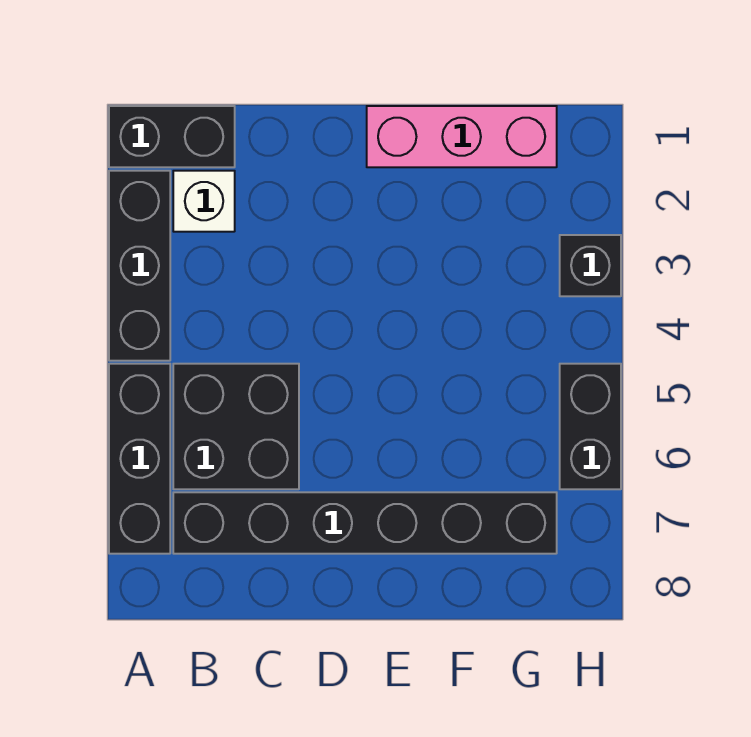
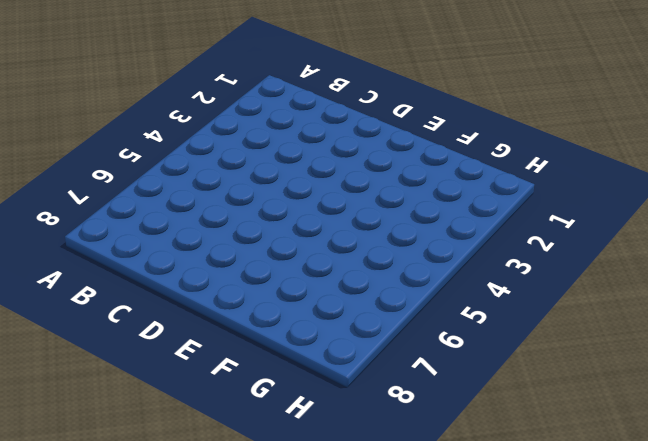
none -> black 1x2 brick [109,106,235,167]
none -> black 1x3 brick [109,171,170,361]

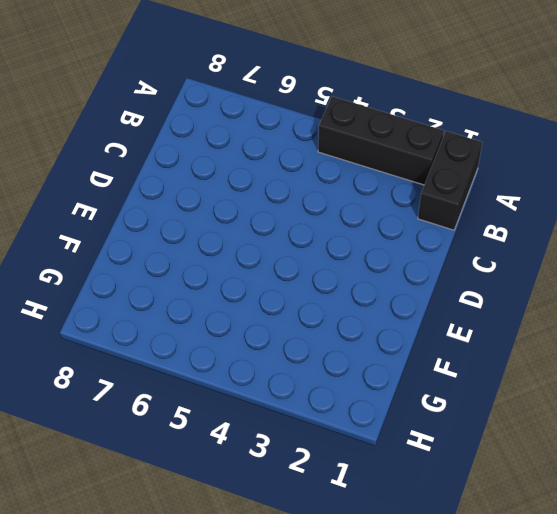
none -> black 1x3 brick [109,364,170,554]
none -> white 1x1 brick [173,171,235,232]

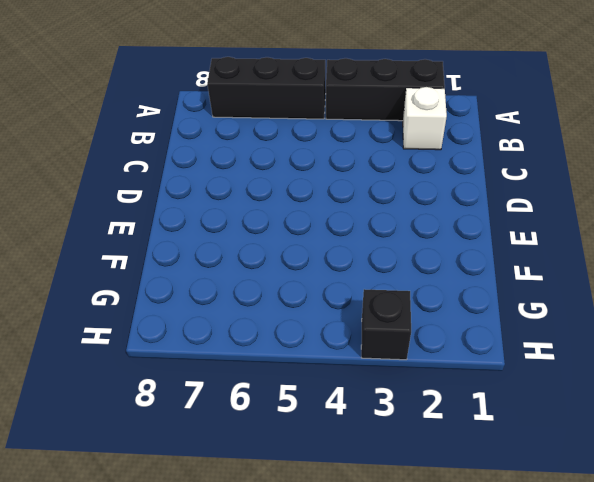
none -> black 1x2 brick [109,106,235,167]
none -> black 2x2 brick [173,364,299,489]

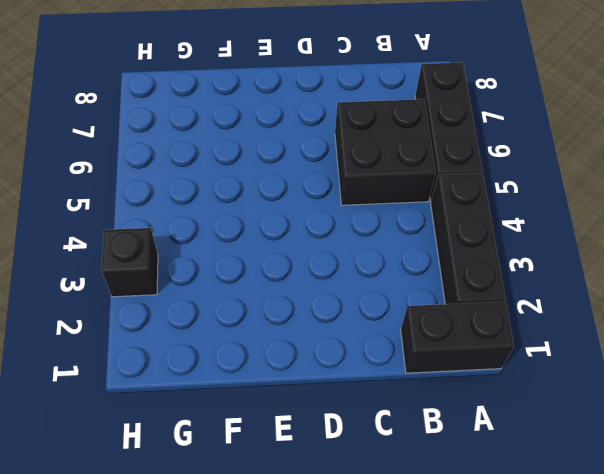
none -> white 1x1 brick [173,171,235,232]
none -> black 1x6 brick [173,492,557,554]

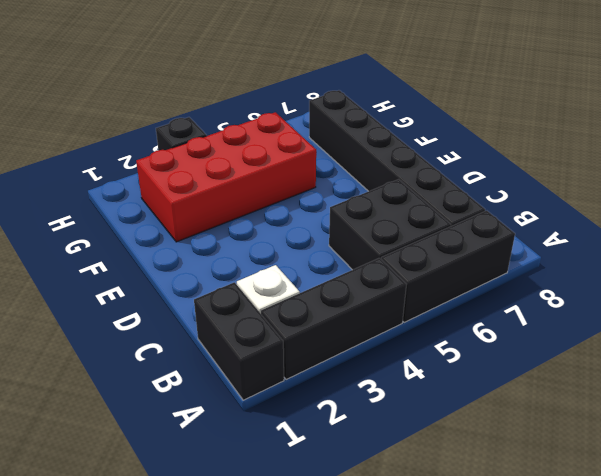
red 2x4 brick [136,112,316,242] -> none
none -> pink 1x3 brick [367,106,557,167]
none -> black 1x2 brick [560,364,621,489]

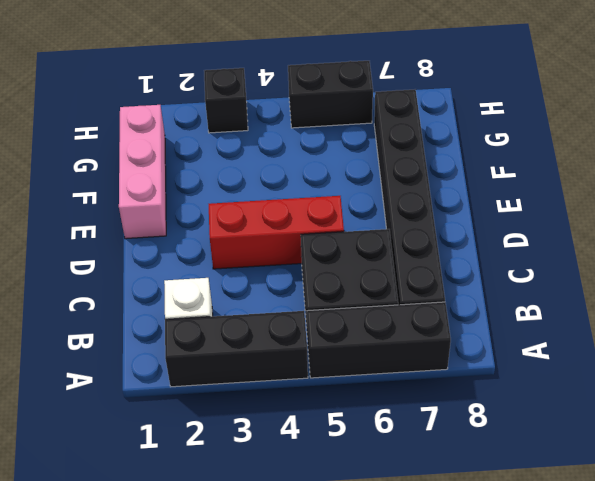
red 1x3 brick [209,196,344,269] -> none
none -> black 1x2 brick [109,106,235,167]

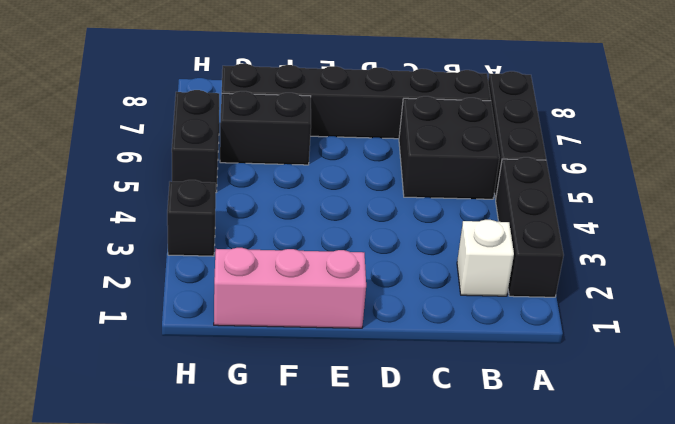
black 1x2 brick [220,91,311,165] -> black 1x2 brick moved to [109,106,235,167]

